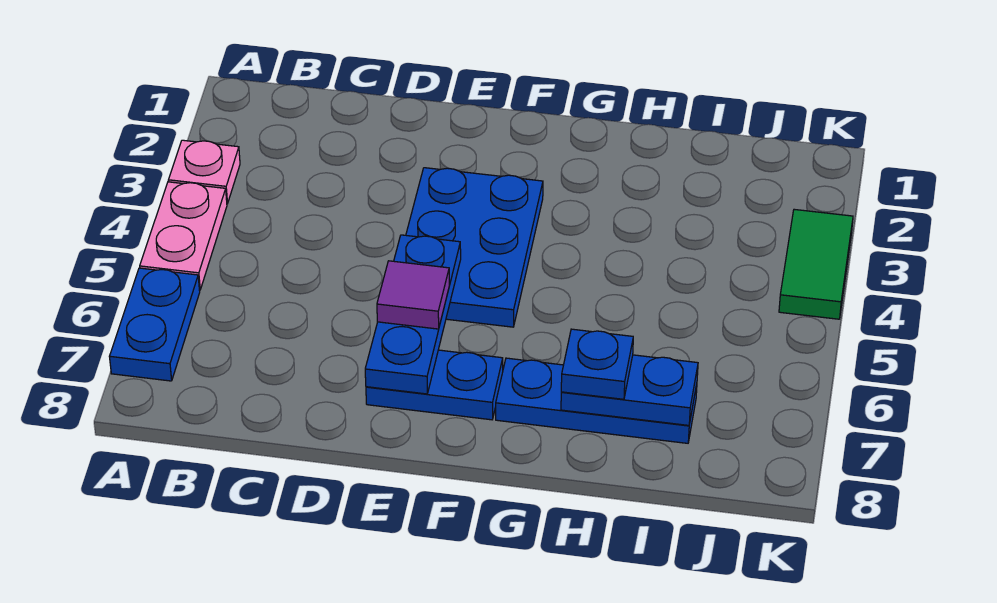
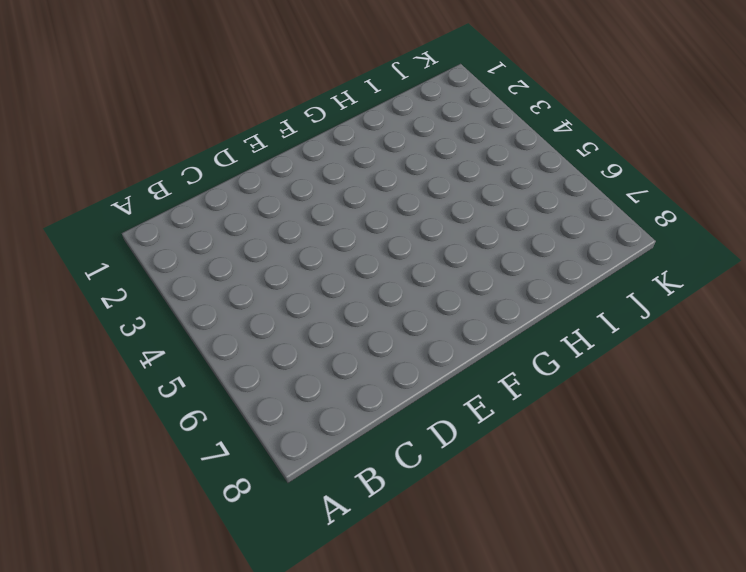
none -> pink 1x1 plate [168,140,240,204]
none -> pink 1x2 plate [140,182,227,290]

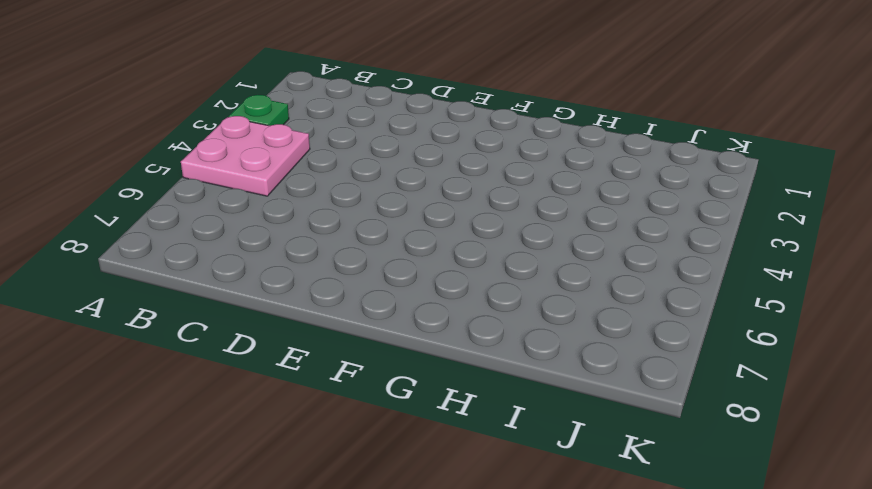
green 1x1 plate [229,95,289,126] -> pink 1x1 plate [168,140,240,204]
pink 2x2 plate [181,116,310,196] -> pink 1x2 plate [140,182,227,290]
none -> blue 1x2 plate [109,268,200,381]
none -> blue 2x3 plate [406,168,543,327]

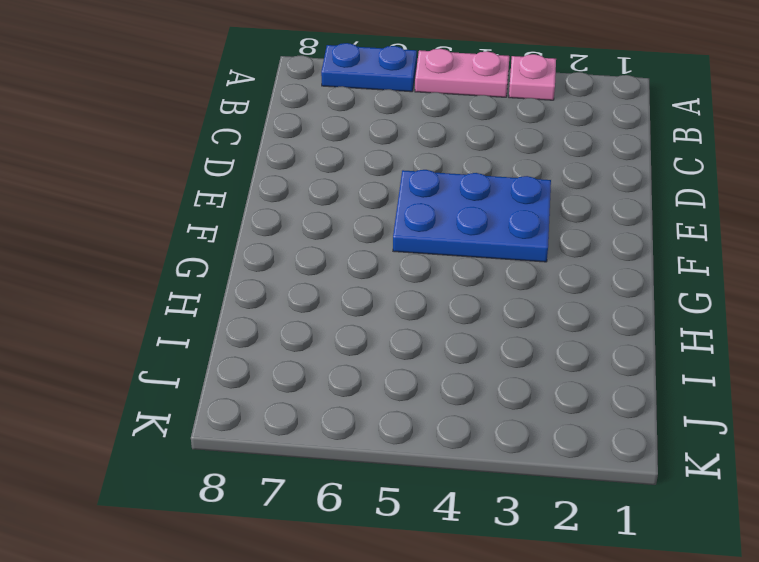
none -> blue 1x2 plate [366,350,503,420]
none -> blue 1x3 plate [496,358,697,443]

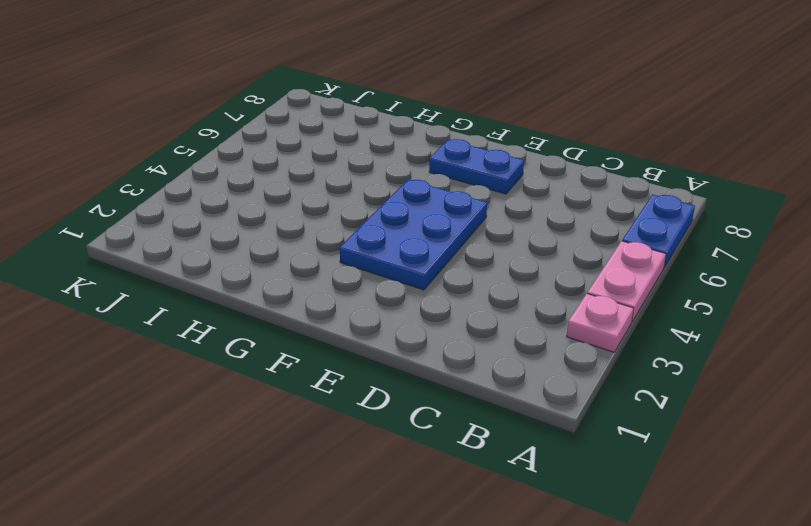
none -> blue 1x3 plate [496,358,697,443]
none -> green 1x2 tile [779,209,853,319]

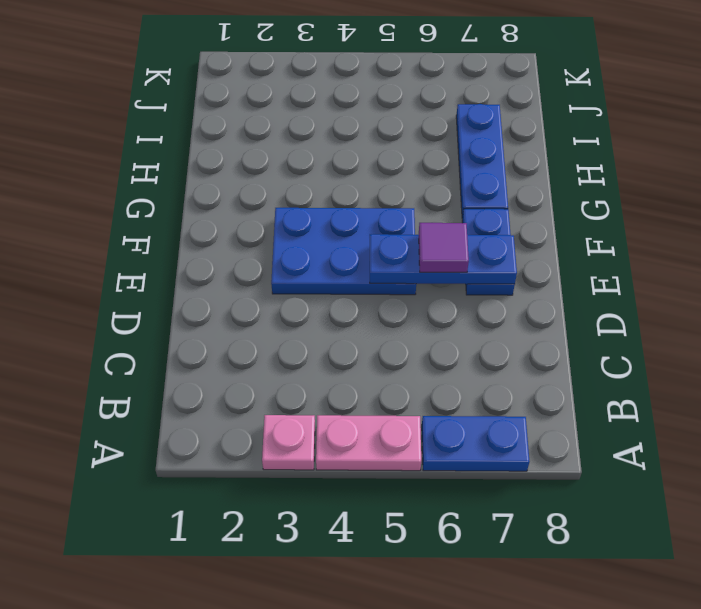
none -> green 1x2 tile [779,209,853,319]
none -> blue 1x2 plate [561,355,698,425]

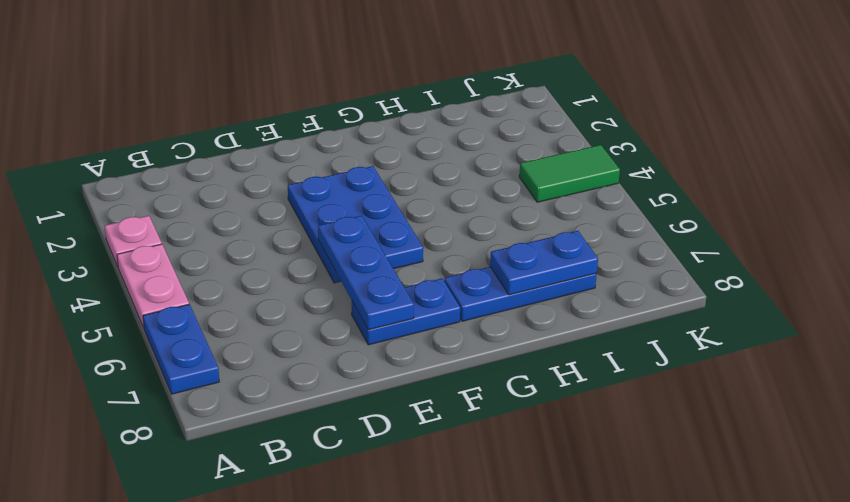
green 1x2 tile [519,145,620,202] -> green 1x2 tile turned to [779,209,853,319]
none -> purple 1x1 tile [377,261,449,329]
none -> blue 1x1 plate [561,329,633,399]

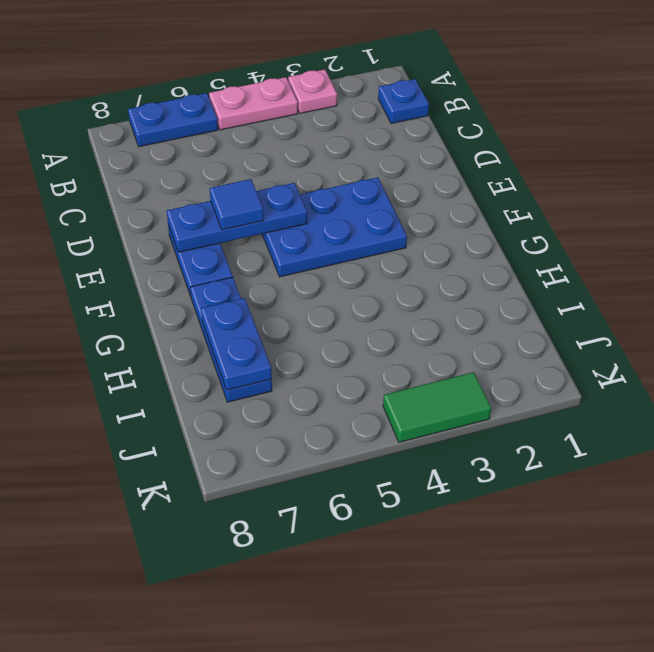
blue 1x1 plate [378,79,429,124] -> blue 1x1 plate moved to [561,329,633,399]
blue 1x1 tile [210,179,264,230] -> purple 1x1 tile [377,261,449,329]

